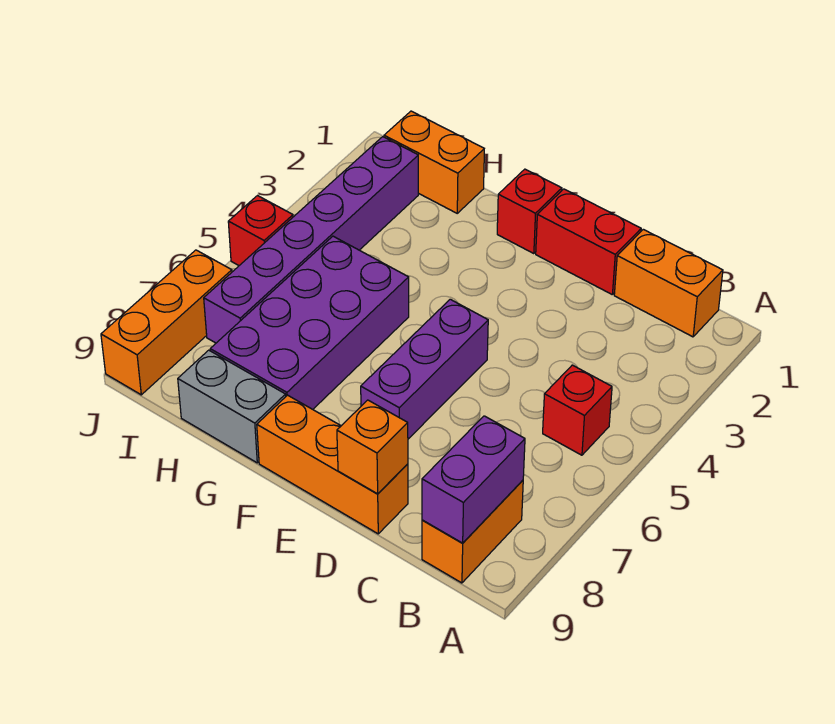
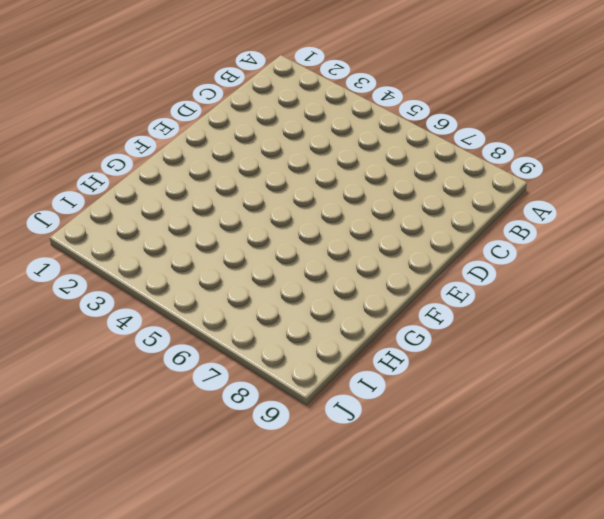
none -> orange 1x2 brick [614,229,723,337]
none -> red 1x1 brick [543,365,612,455]
none -> orange 1x2 brick [422,480,523,583]

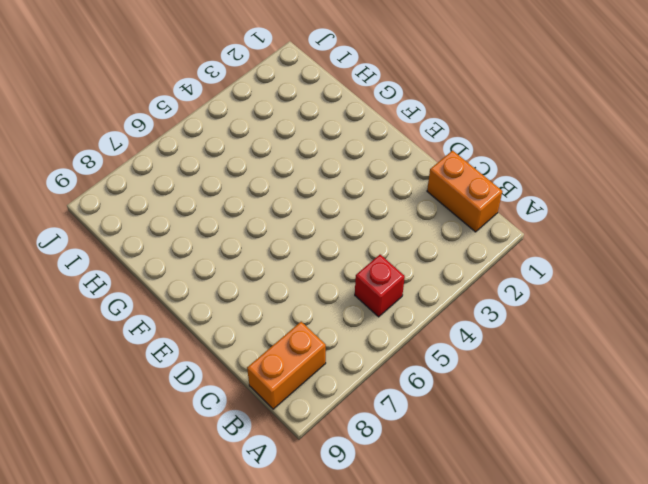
none -> red 1x2 brick [536,189,641,294]
none -> orange 1x3 brick [257,395,408,534]
none -> purple 1x3 brick [361,299,488,439]

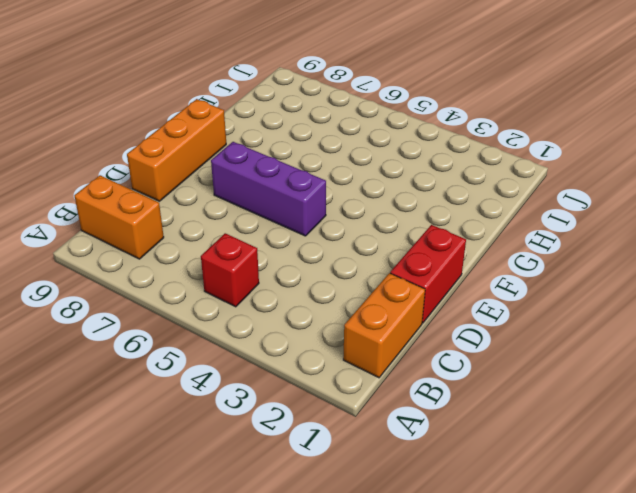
none -> red 1x1 brick [497,169,562,254]
none -> purple 2x4 brick [210,236,409,409]
none -> grey 1x2 brick [178,350,286,463]

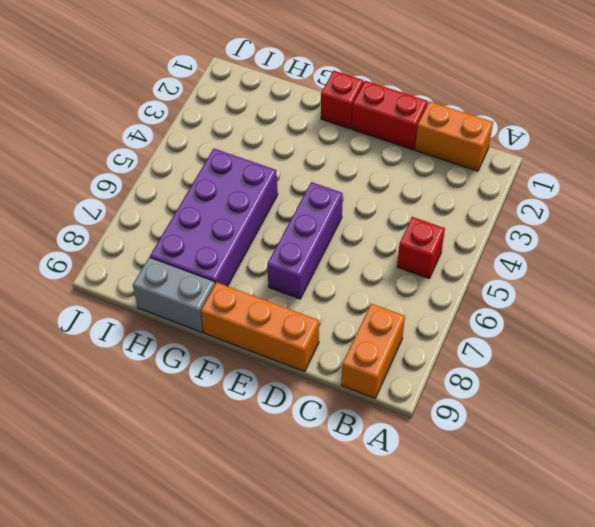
none -> orange 1x2 brick [384,111,484,213]
none -> purple 1x6 brick [204,137,418,343]
none -> red 1x1 brick [228,196,293,265]

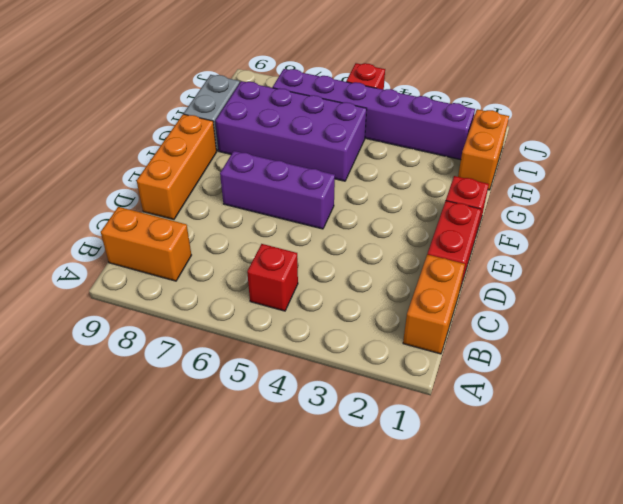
none -> orange 1x3 brick [101,250,232,395]
none -> purple 1x2 brick [422,416,525,543]
none -> orange 1x1 brick [337,400,408,494]

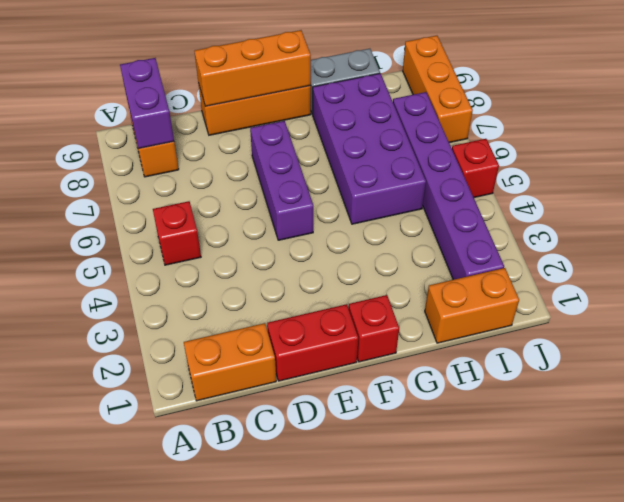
orange 1x3 brick [195,30,311,106] -> orange 1x1 brick [337,400,408,494]

